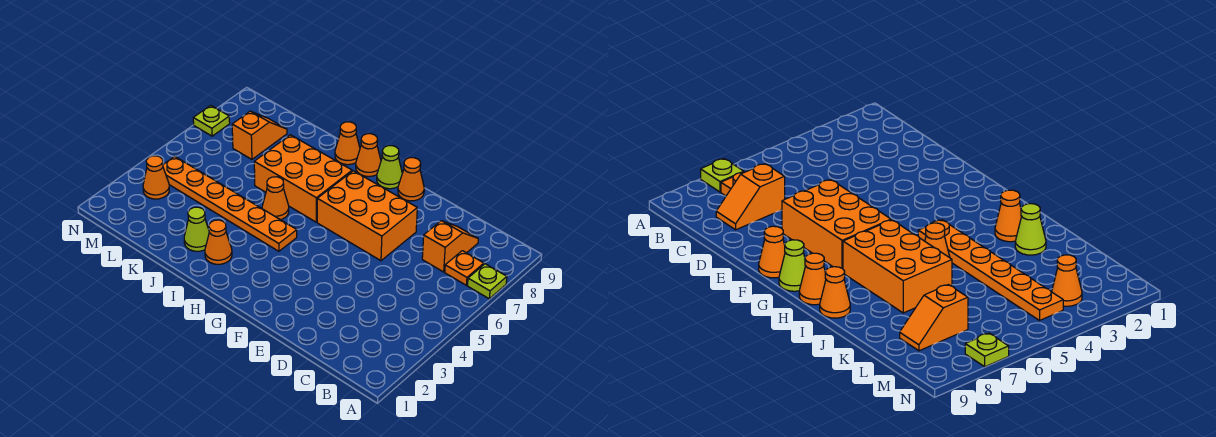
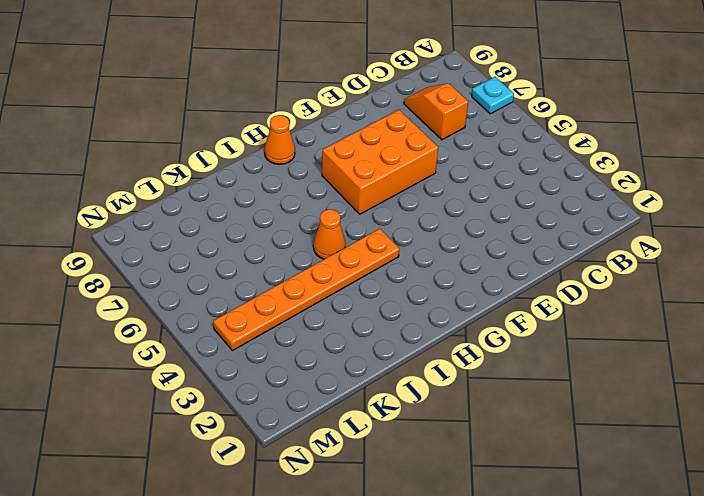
cyan 1x1 plate [472,77,514,114] -> lime 1x1 plate [468,264,507,299]
none -> orange 1x1 plate [445,251,484,285]
none -> orange 1x1 cone [398,158,424,201]
none -> lime 1x1 cone [377,146,402,189]

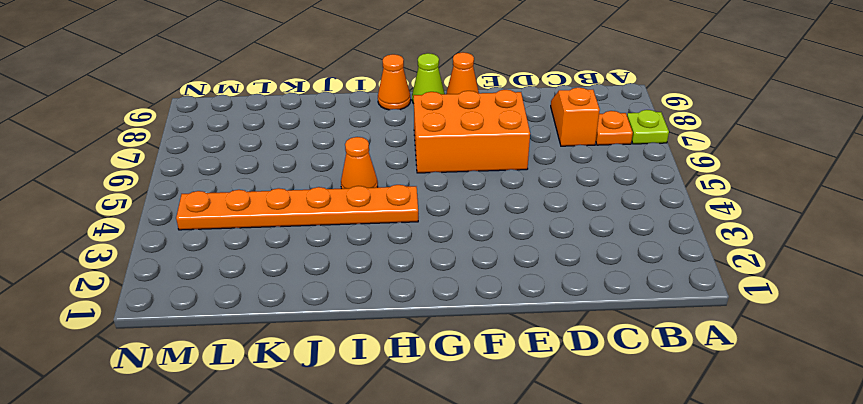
none -> orange 2x3 brick [254,135,352,222]
none -> orange 1x1 cone [205,220,232,264]
none -> orange 1x1 cone [335,122,360,165]

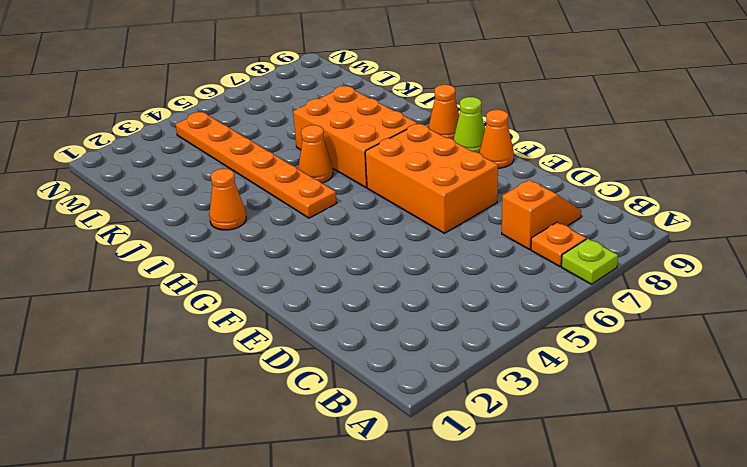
none -> orange 1x1 cone [335,122,360,165]
none -> lime 1x1 cone [184,207,209,251]
none -> orange 1x2 slope [232,111,287,159]

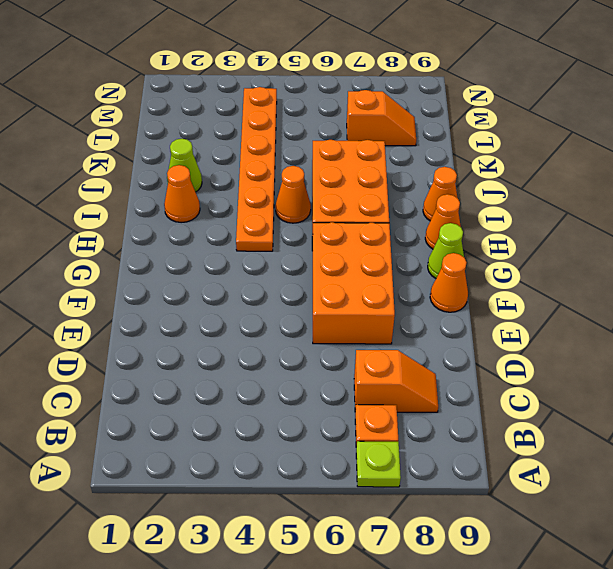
none -> orange 1x1 cone [143,156,169,199]
none -> lime 1x1 plate [193,105,230,136]

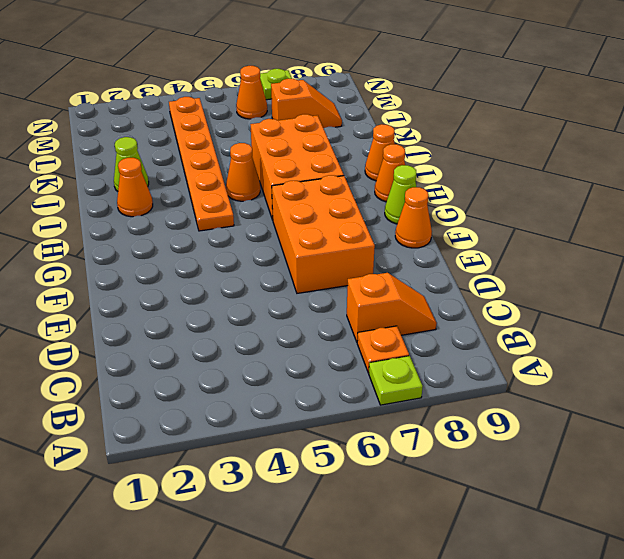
orange 1x1 cone [236,66,267,119] -> orange 1x1 cone moved to [143,156,169,199]

